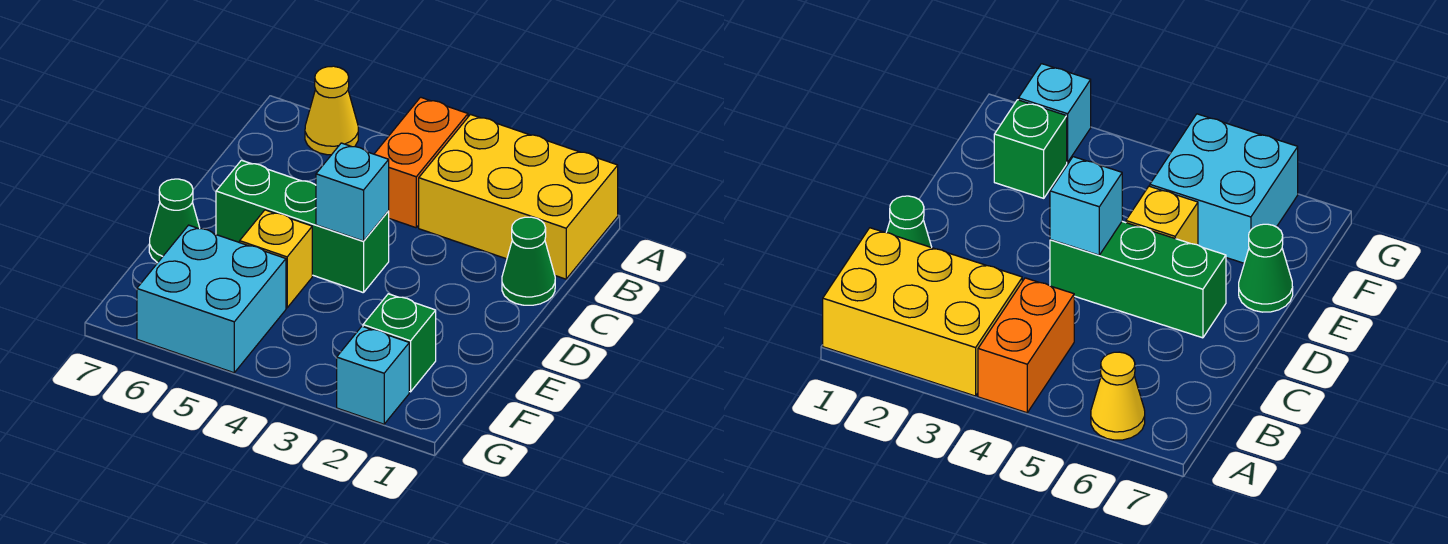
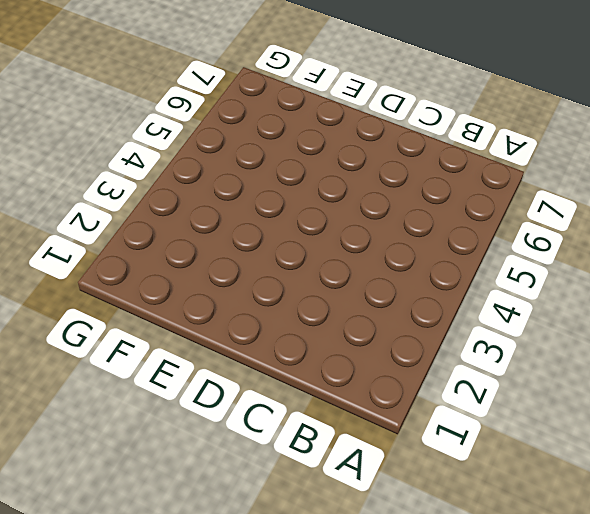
none -> yellow 2x3 brick [419,115,618,279]
none -> orange 1x2 brick [375,97,468,228]

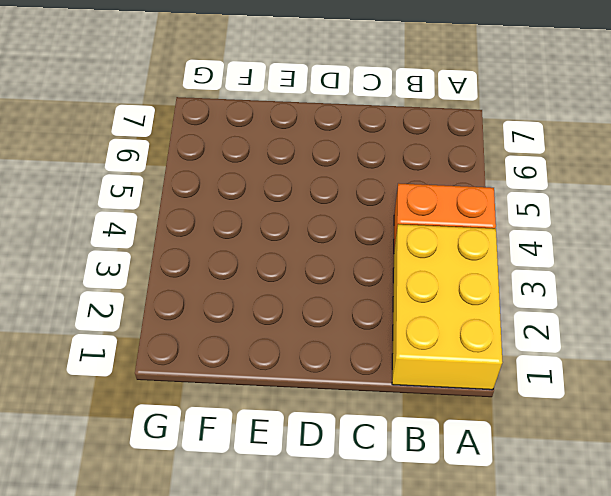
none -> yellow 1x1 cone [305,66,358,155]
none -> green 1x1 cone [502,217,555,305]

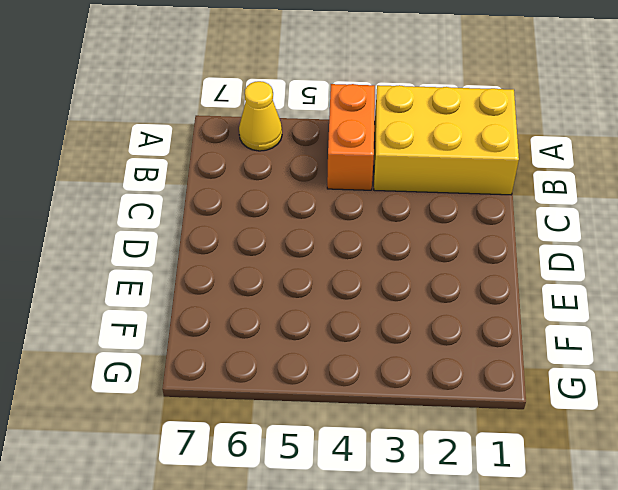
none -> green 1x1 cone [502,217,555,305]
none -> green 1x3 brick [216,160,389,293]

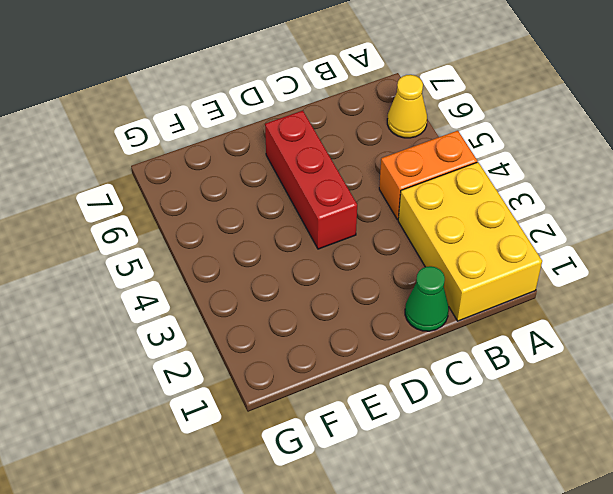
red 1x3 brick [265,111,357,249] -> green 1x3 brick [216,160,389,293]
none -> yellow 1x1 brick [240,210,312,308]
none -> green 1x1 cone [149,179,200,263]

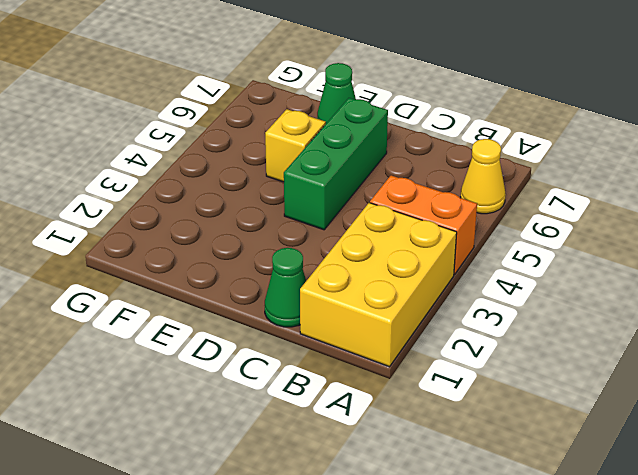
none -> green 1x1 brick [363,294,436,392]
none -> cyan 2x2 brick [137,225,286,373]

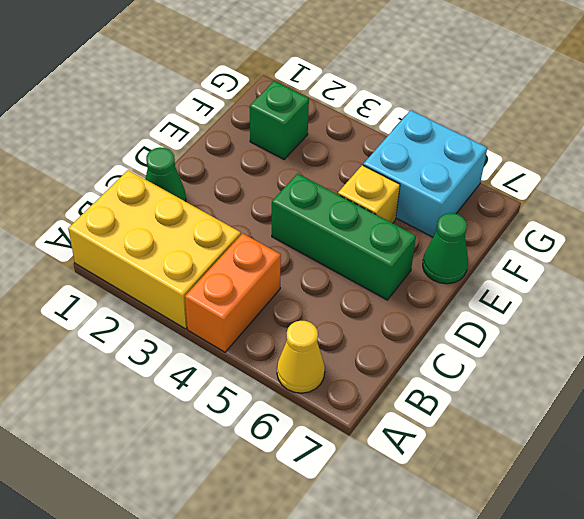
none -> cyan 1x1 brick [337,326,409,424]
none -> cyan 1x1 brick [316,143,389,241]

